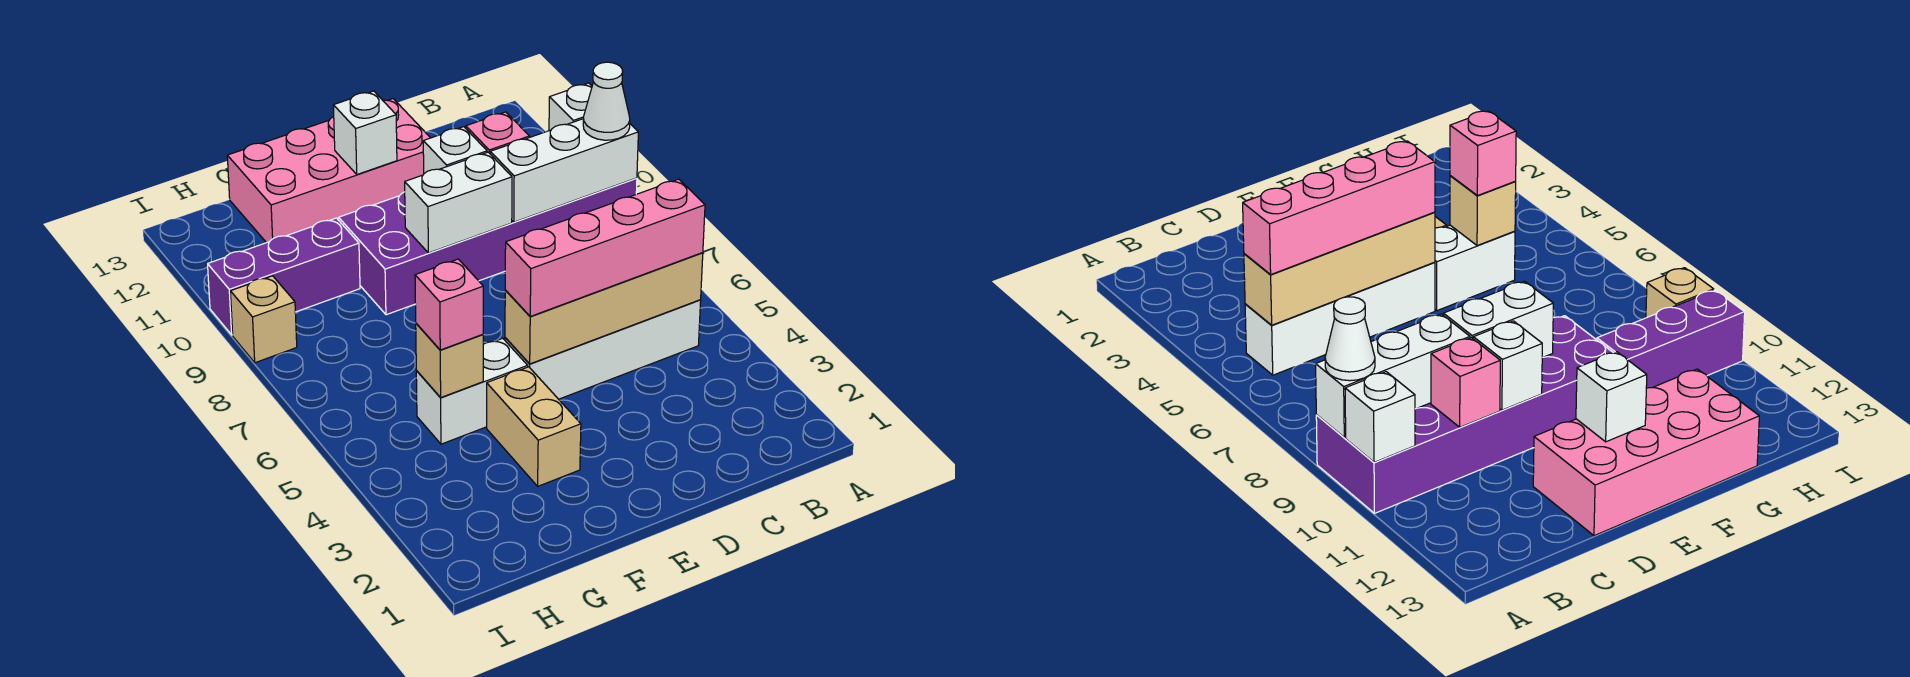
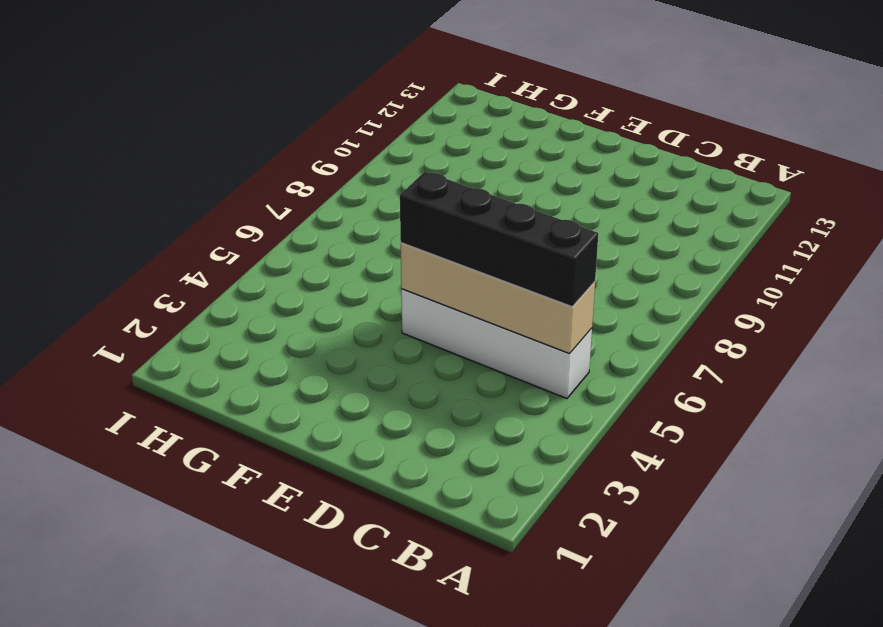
black 1x4 brick [400,171,598,307] -> pink 1x4 brick [505,179,705,316]
none -> purple 2x6 brick [339,178,637,315]
none -> pink 2x4 brick [227,99,430,243]
none -> tan 1x2 brick [487,367,581,486]

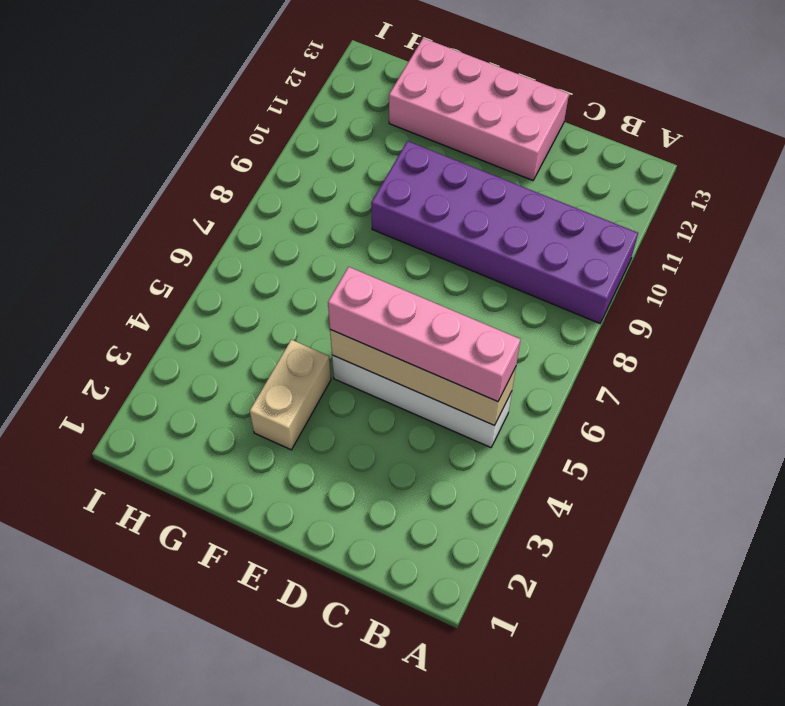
none -> white 1x2 brick [416,338,528,444]
none -> purple 1x3 brick [208,218,360,335]
none -> tan 1x1 brick [230,276,297,363]

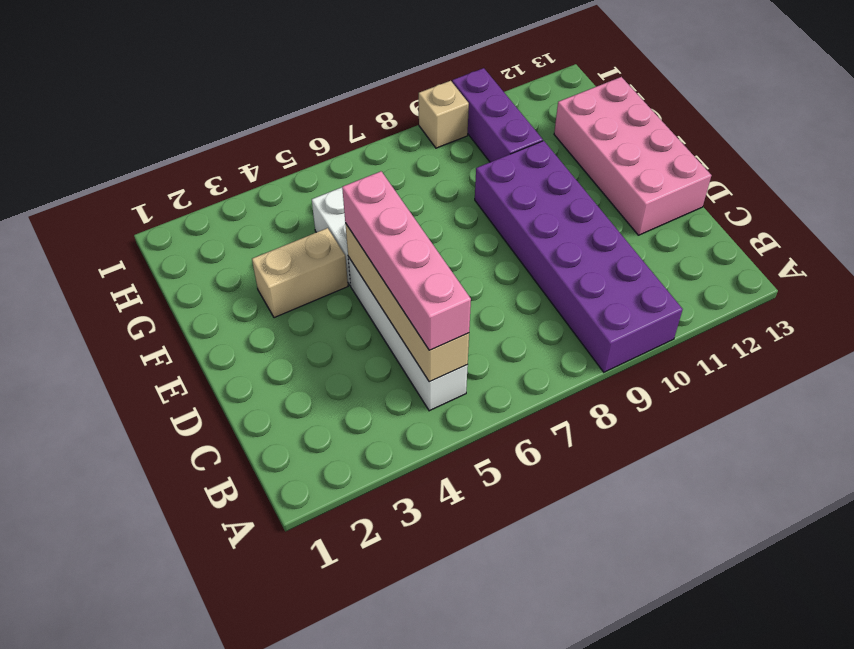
none -> white 1x3 brick [490,119,638,222]
none -> white 1x1 brick [549,83,592,131]
none -> pink 1x1 brick [466,112,529,153]

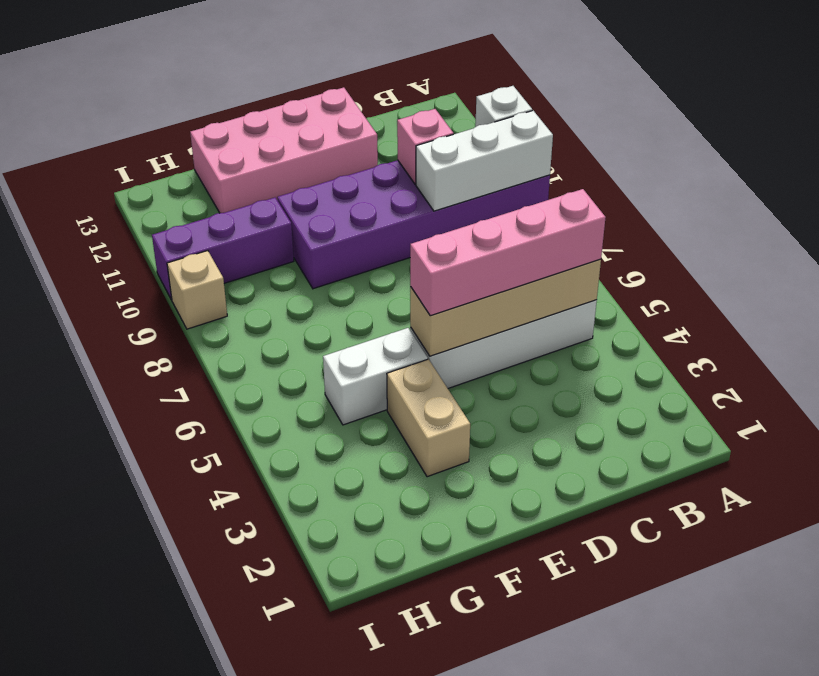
none -> white 1x2 brick [405,152,512,253]
none -> white 1x1 brick [423,127,487,173]
none -> white 1x1 brick [333,91,397,174]

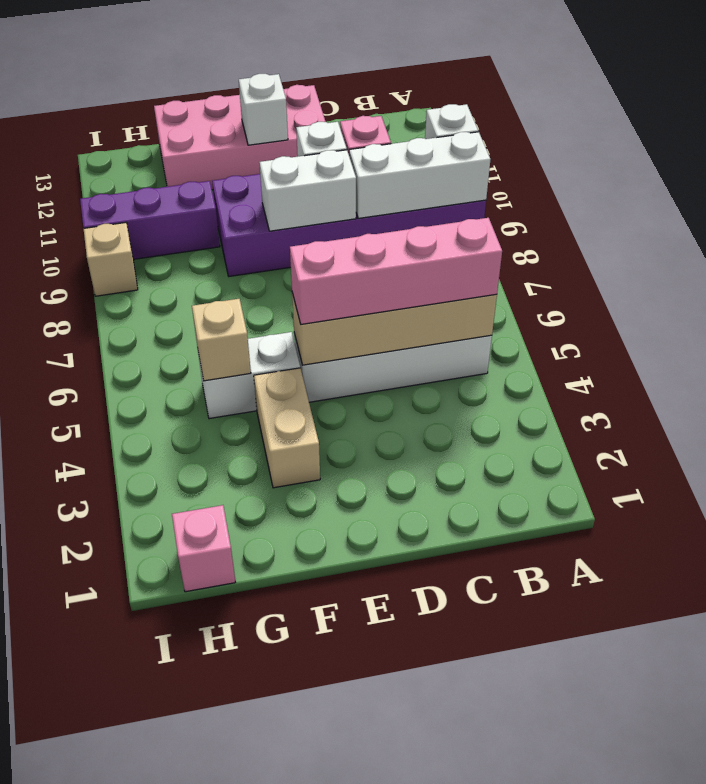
pink 1x1 brick [172,505,235,592] -> pink 1x1 brick moved to [415,259,483,350]
none -> white 1x1 cone [583,62,630,140]

